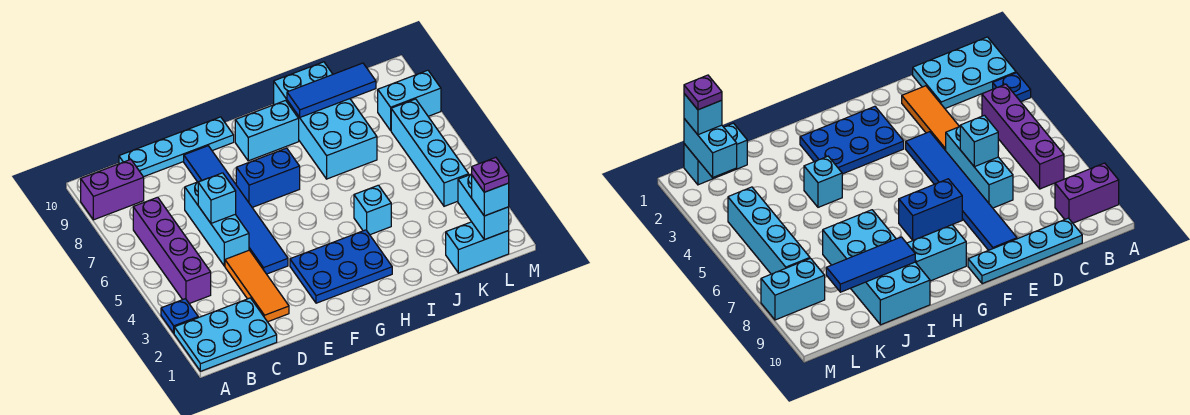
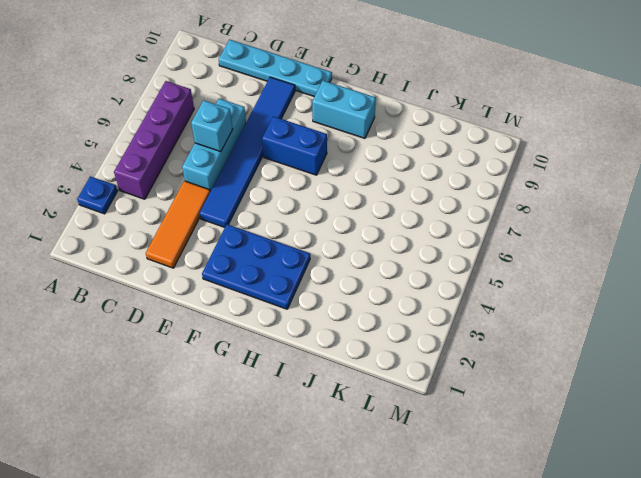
none -> cyan 2x3 plate [174,298,277,371]
none -> purple 1x2 brick [81,159,144,220]
none -> cyan 1x1 brick [354,185,391,235]

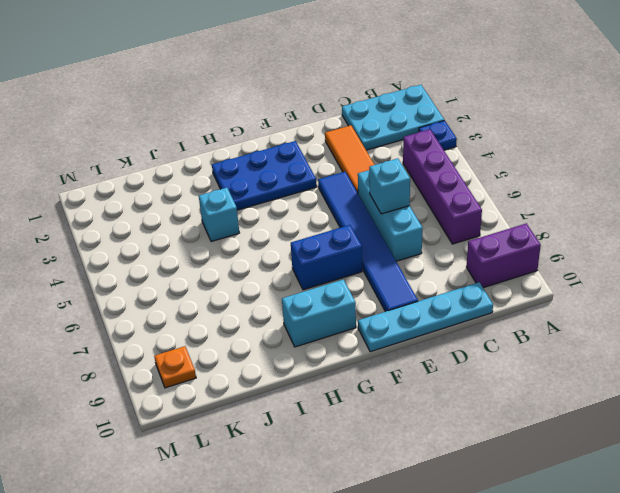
orange 1x1 plate [154,346,196,388] -> none
none -> cyan 2x4 brick [274,62,377,179]
none -> cyan 1x2 brick [446,222,509,273]
none -> cyan 1x4 brick [391,99,469,206]

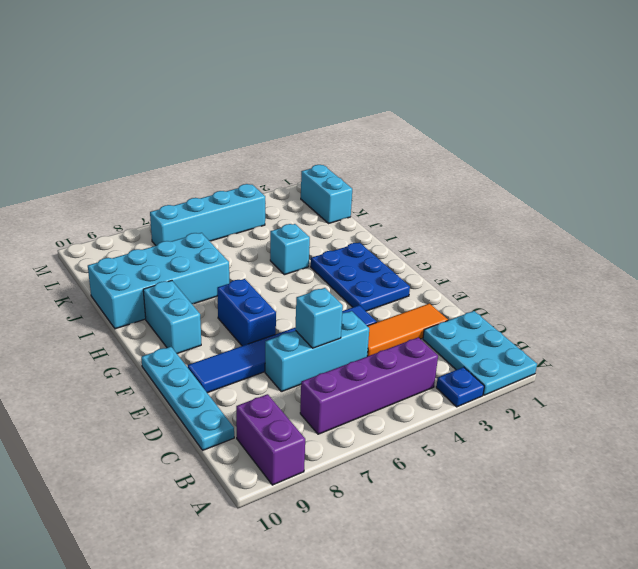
none -> cyan 1x2 brick [378,70,441,130]
none -> blue 1x3 tile [287,63,376,117]
none -> cyan 1x2 brick [458,174,509,240]

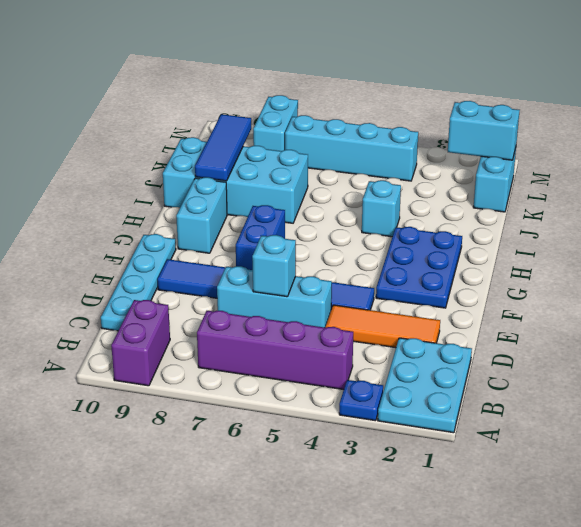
none -> cyan 1x1 brick [472,176,509,216]
none -> purple 1x1 plate [472,157,509,192]

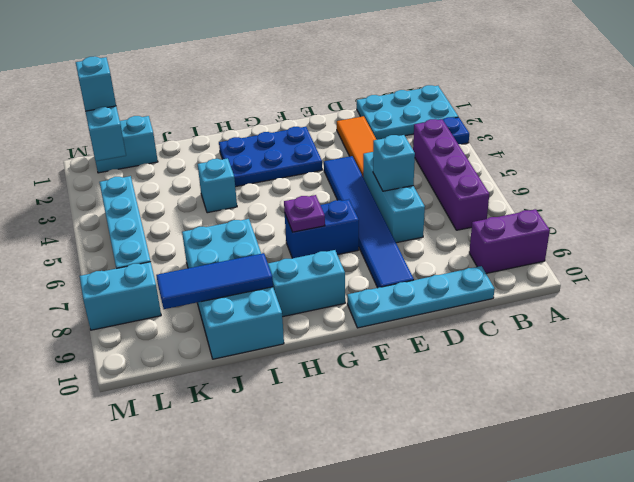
purple 1x1 plate [284,195,325,232] -> purple 1x1 plate moved to [472,157,509,192]

